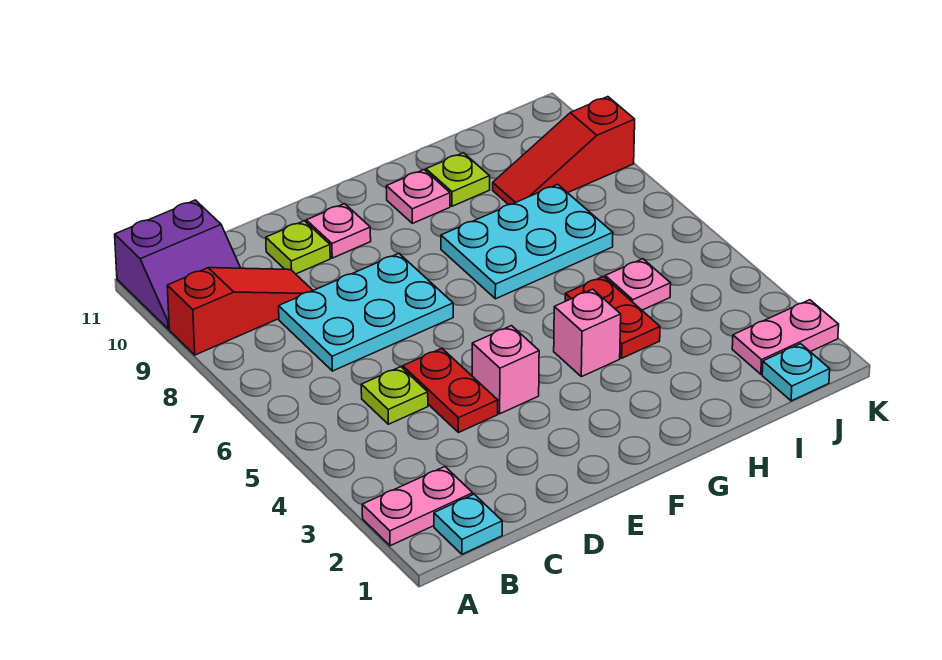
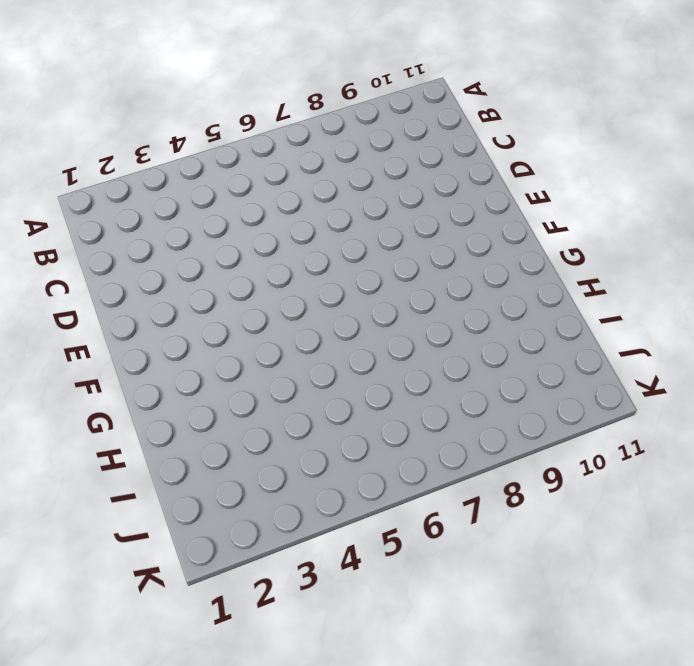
none -> pink 1x2 plate [362,467,473,546]
none -> red 1x3 slope [167,268,313,355]
none -> purple 2x2 slope [115,200,240,329]

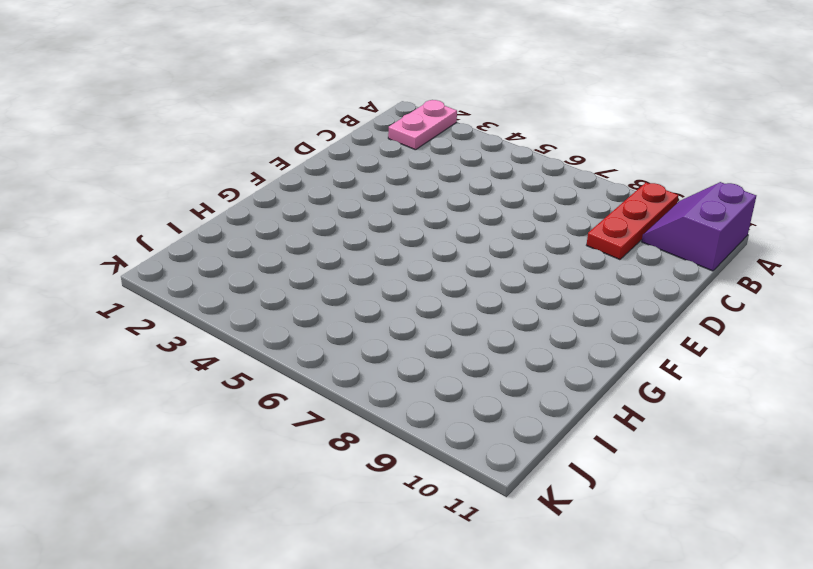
red 1x3 plate [587,183,679,260] -> red 1x3 slope [167,268,313,355]
none -> cyan 1x1 plate [434,494,502,554]
none -> lime 1x1 plate [361,367,428,424]
none -> cyan 2x3 plate [279,253,453,371]

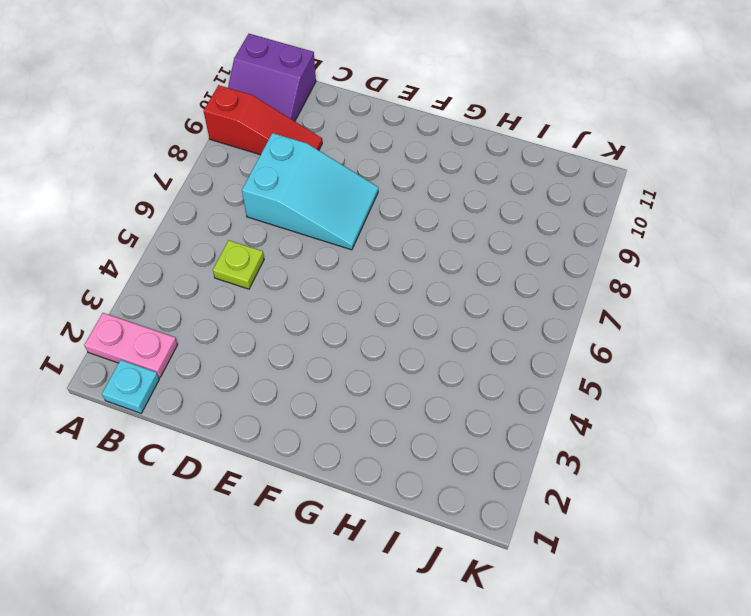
cyan 2x3 slope [242,133,378,250] -> cyan 2x3 plate [279,253,453,371]
none -> red 1x2 plate [403,348,498,433]
none -> lime 1x1 plate [266,221,330,274]
none -> pink 1x1 brick [472,326,539,414]

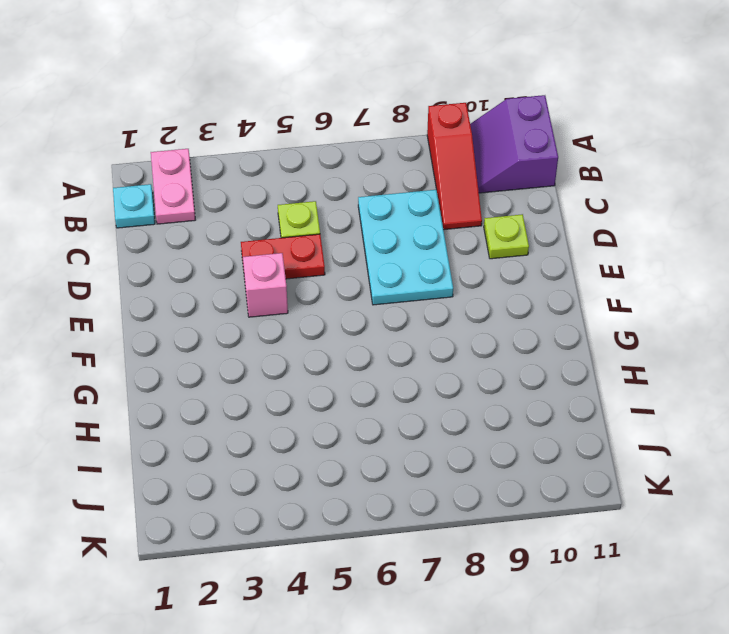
none -> pink 1x1 plate [306,204,371,258]
none -> pink 1x1 brick [554,289,621,377]
none -> cyan 2x3 plate [441,184,613,299]

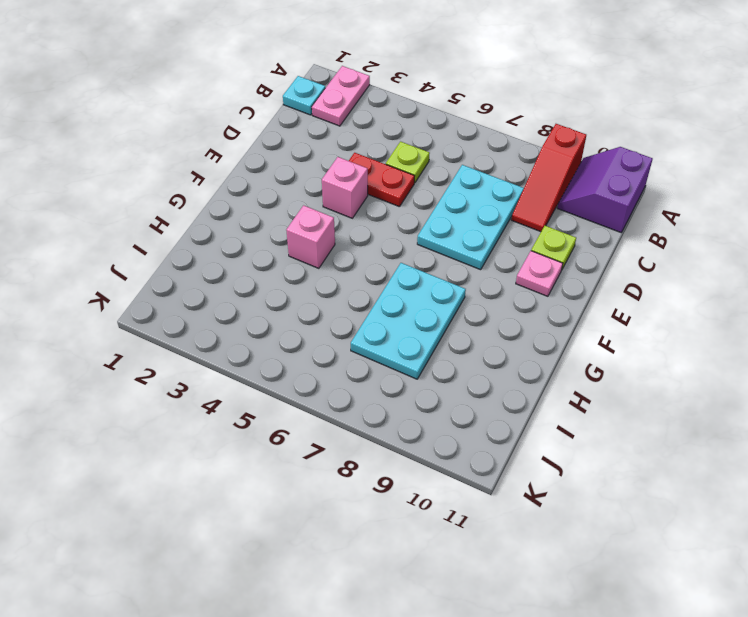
none -> pink 1x1 plate [386,170,450,223]
none -> red 1x2 plate [565,276,660,358]
none -> lime 1x1 plate [426,153,490,206]

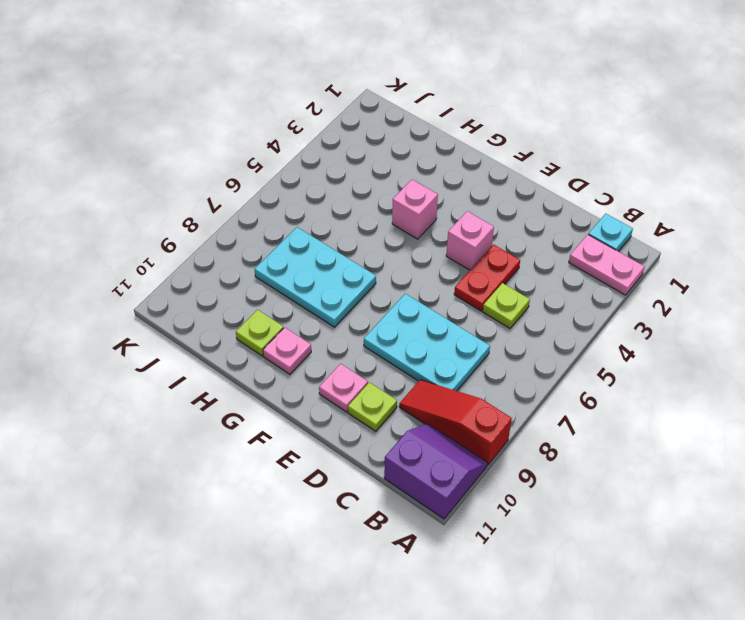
none -> red 1x2 plate [565,276,660,358]
none -> pink 1x1 plate [605,259,671,310]
none -> red 1x3 slope [493,97,635,205]

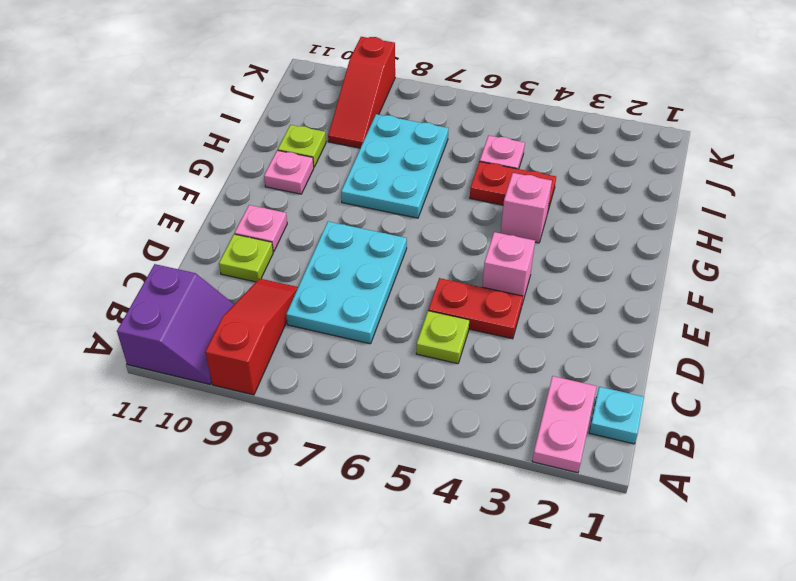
none -> cyan 1x1 plate [762,344,830,401]
none -> pink 1x2 plate [732,300,839,374]

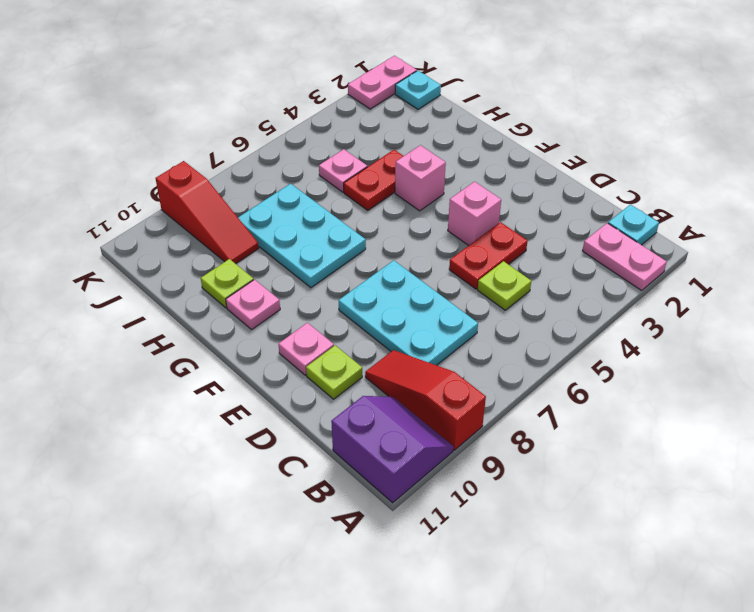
pink 1x2 plate [348,56,417,109] -> pink 1x2 plate turned to [732,300,839,374]

